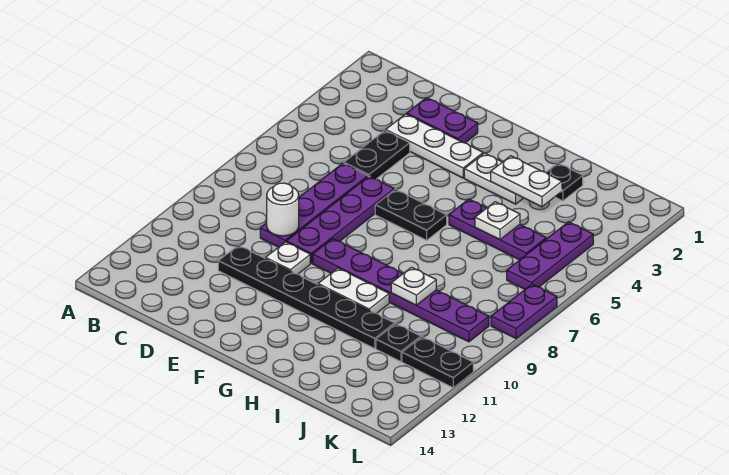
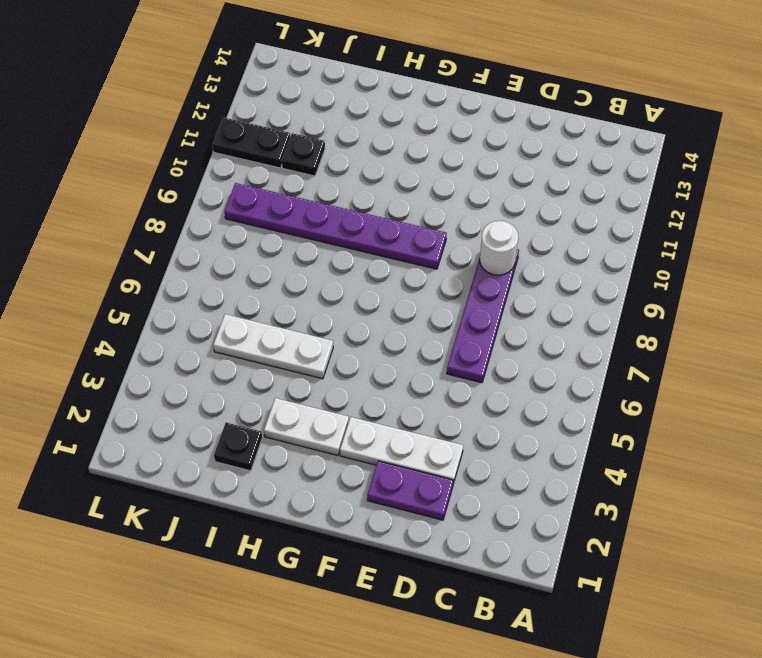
white 1x3 plate [213,314,333,379] -> purple 1x3 plate [449,199,546,260]
none -> black 1x2 plate [344,130,410,179]
none -> black 1x6 plate [218,245,395,348]
none -> purple 1x4 plate [286,176,394,263]

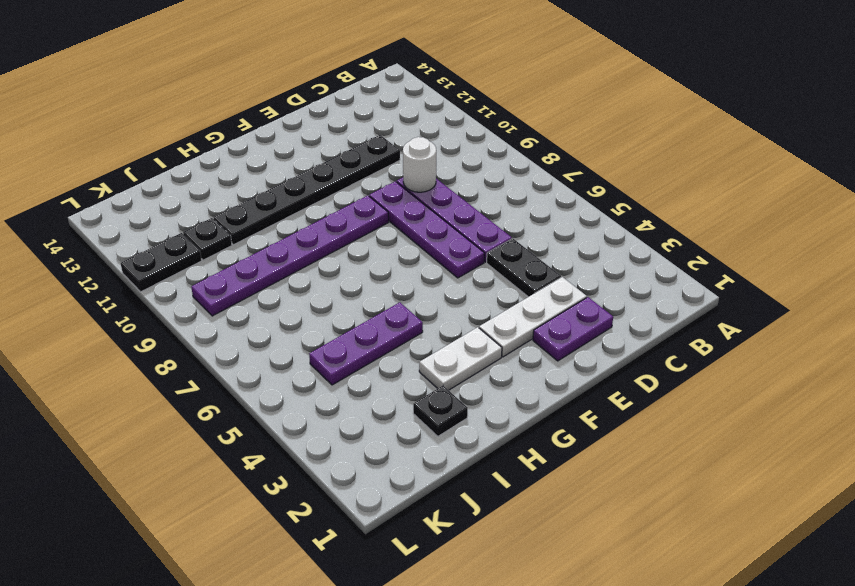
none -> white 1x1 plate [266,242,310,274]
none -> black 1x2 plate [375,189,447,240]
none -> white 1x2 plate [318,268,389,314]

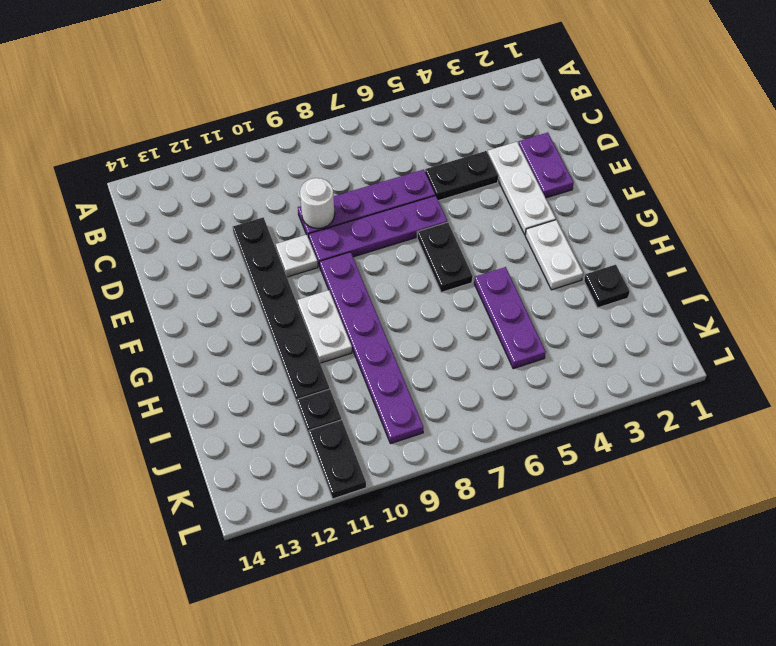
none -> purple 1x3 plate [507,222,593,289]
none -> purple 1x2 plate [491,284,557,338]
none -> white 1x2 plate [491,156,562,207]

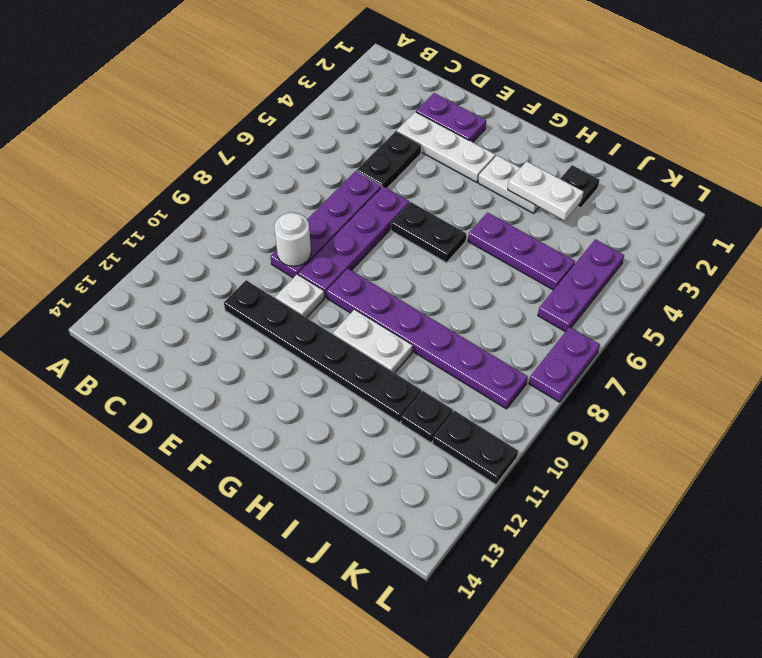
none -> white 1x1 plate [475,202,520,240]
none -> white 1x1 plate [391,267,436,305]

